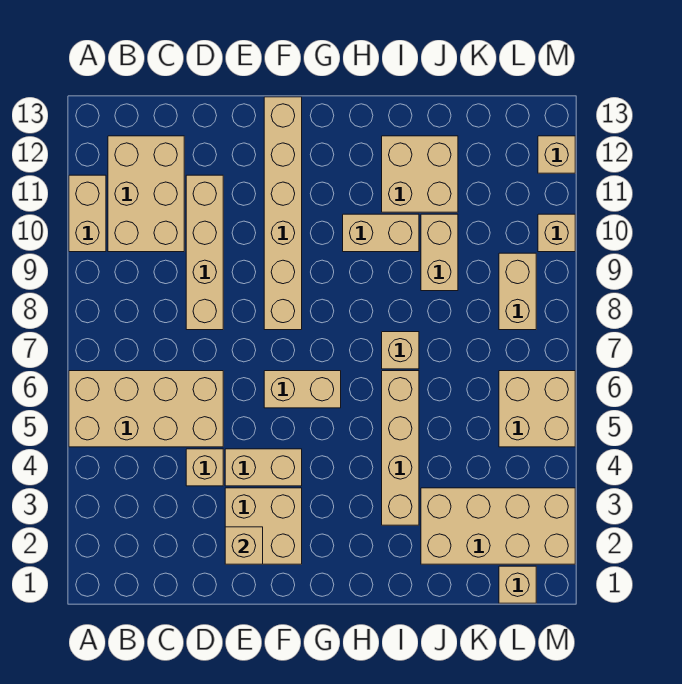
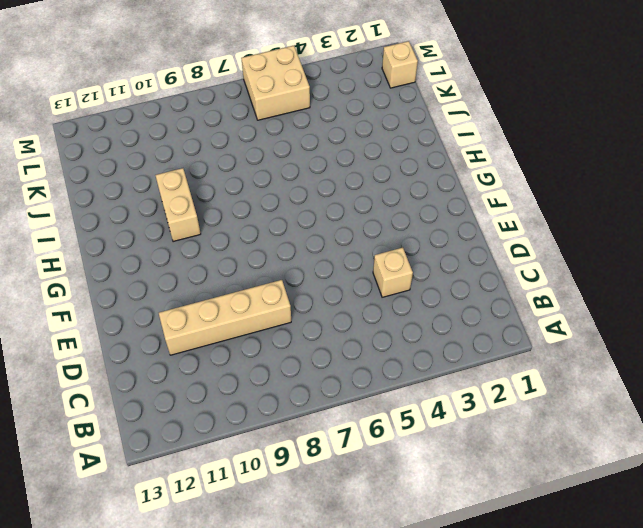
none -> tan 2x4 brick [69,371,223,447]
none -> tan 1x2 brick [69,175,106,252]
none -> tan 2x3 brick [108,136,184,252]

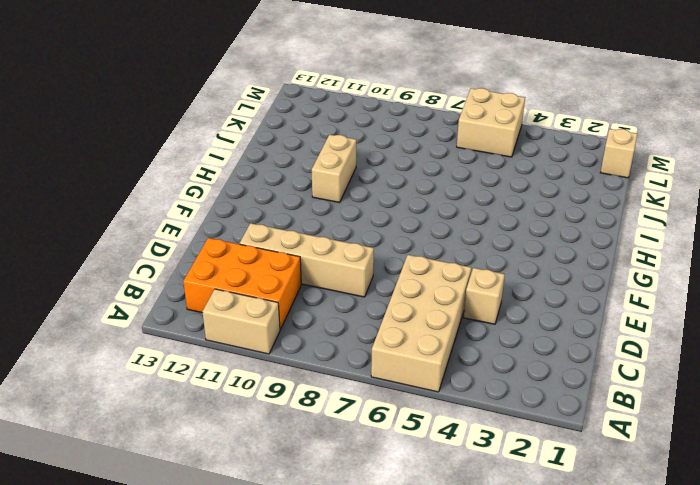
orange 2x3 brick [183,238,301,330] -> tan 2x3 brick [108,136,184,252]
none -> tan 2x2 brick [225,488,302,564]
none -> tan 1x2 brick [225,449,302,486]
none -> tan 1x2 brick [264,371,341,408]

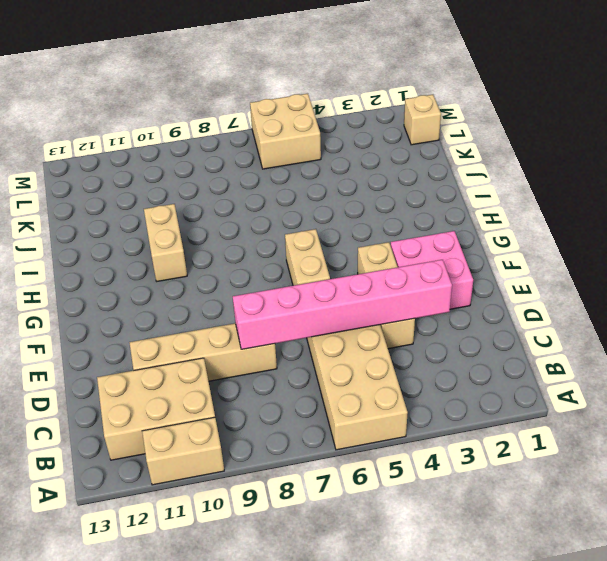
pink 1x6 brick [233,260,452,349] -> none
pink 2x2 brick [391,231,473,309] -> tan 2x2 brick [225,488,302,564]
none -> tan 1x6 brick [264,97,302,330]
none -> tan 1x4 brick [382,371,419,525]
none -> tan 1x1 brick [382,332,419,369]

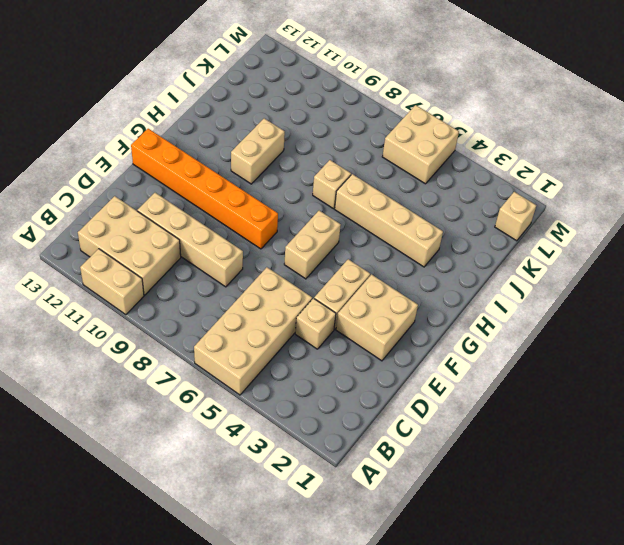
orange 1x6 brick [131,129,278,249] -> tan 1x6 brick [264,97,302,330]
none -> tan 2x2 brick [382,136,458,212]
none -> tan 2x4 brick [421,488,575,564]
none -> tan 1x2 brick [421,214,458,291]

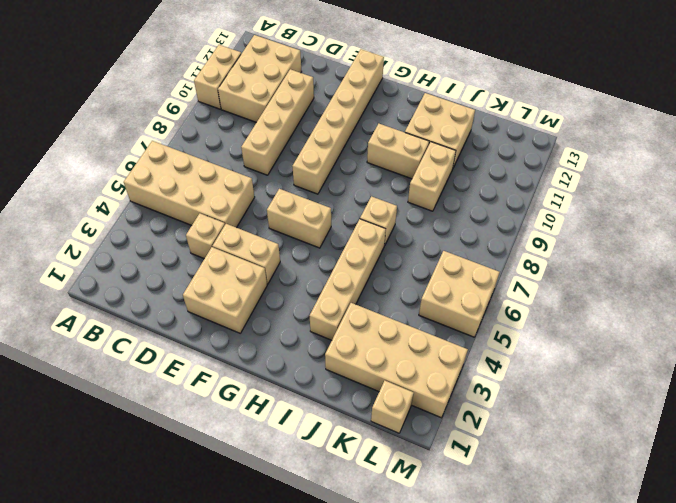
none -> tan 1x2 brick [499,253,536,330]
none -> tan 1x1 brick [538,214,575,252]
none -> tan 1x1 brick [538,136,575,173]

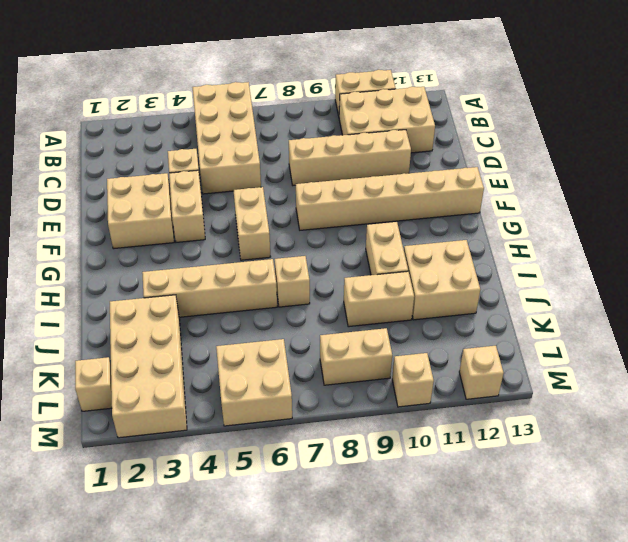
none -> tan 1x1 brick [225,527,263,564]

